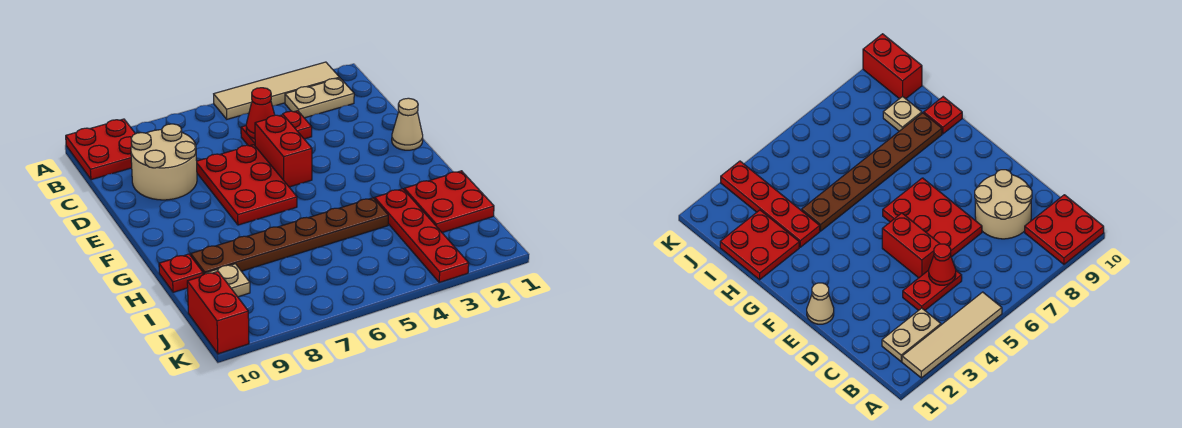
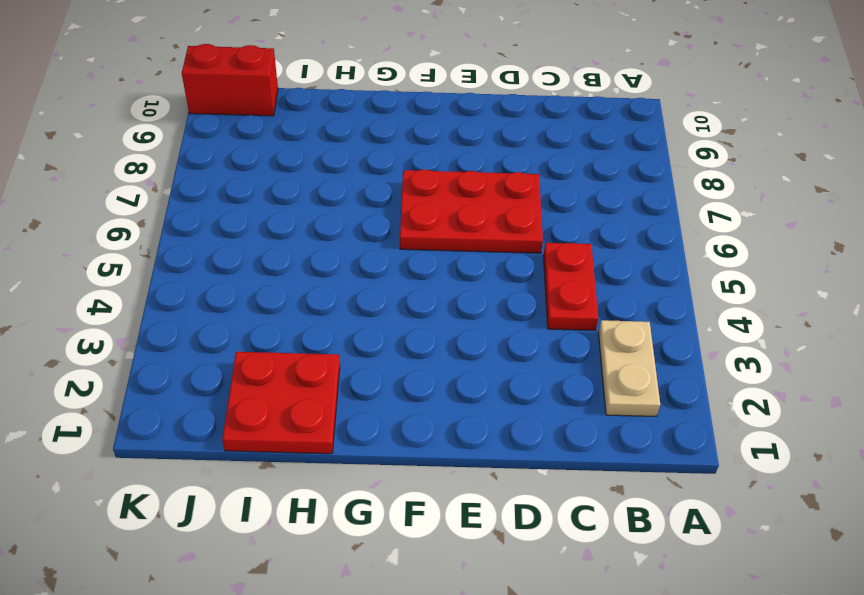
none -> tan 1x4 tile [214,62,340,119]
none -> red 2x2 plate [66,119,135,180]
none -> tan 2x2 round brick [131,124,197,200]

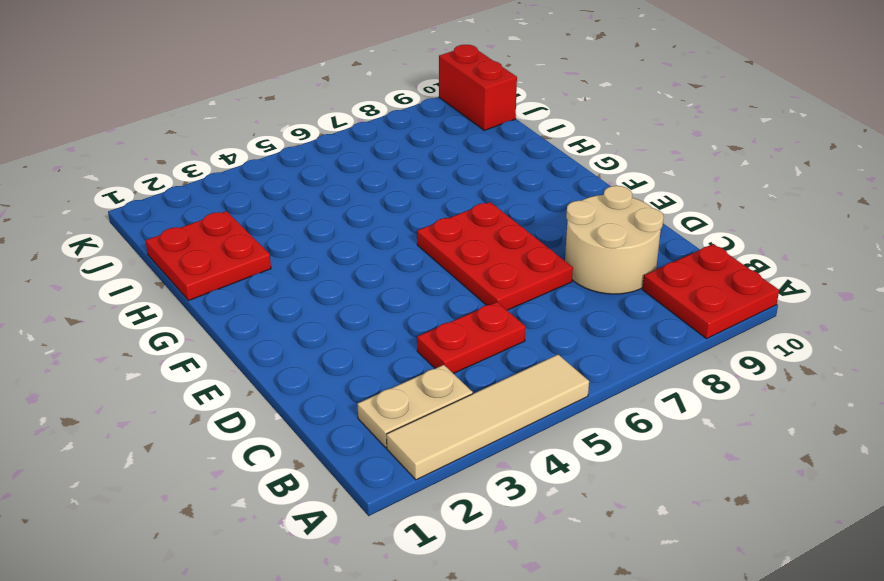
none -> red 1x2 brick [255,115,312,187]
none -> tan 1x1 cone [392,98,423,150]
none -> red 1x4 plate [375,189,469,282]

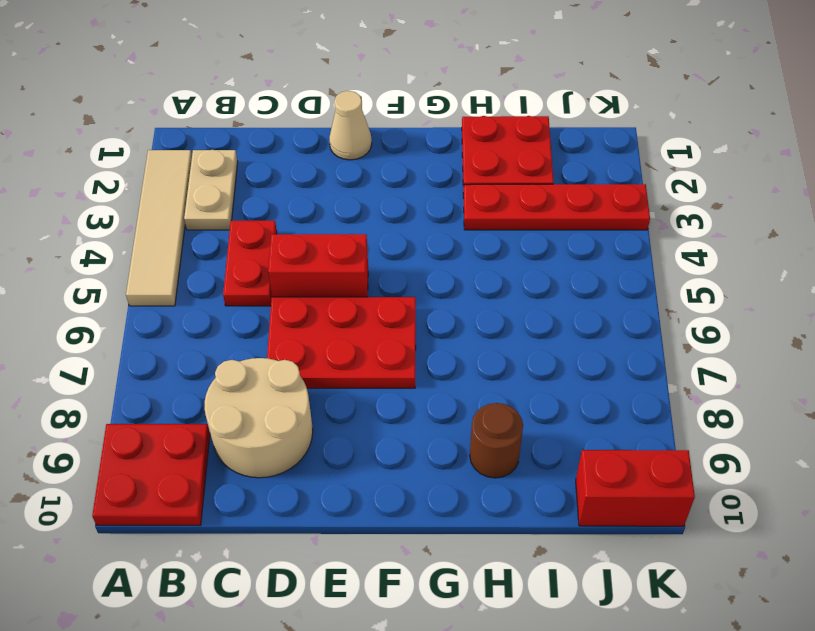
brown 1x1 round brick [470,403,523,478] -> brown 1x6 plate [191,198,388,275]
none -> red 1x1 plate [159,254,203,292]
none -> tan 1x1 plate [205,264,250,297]
none -> red 1x1 cone [246,88,275,139]

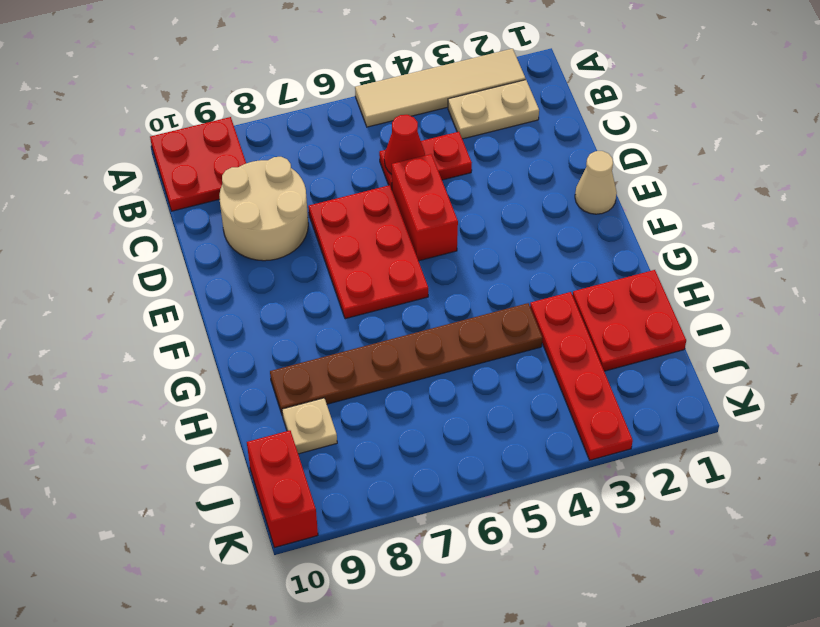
none -> red 1x1 plate [159,254,203,292]

